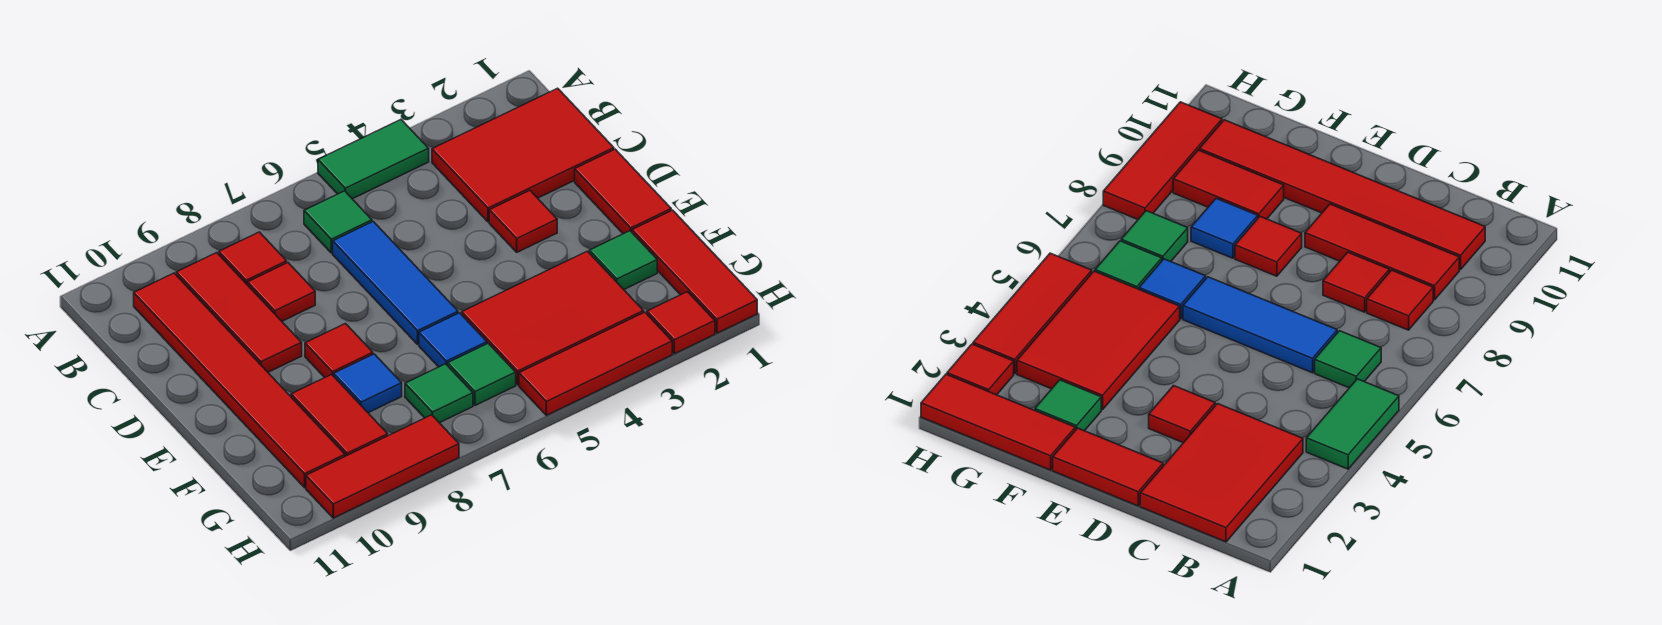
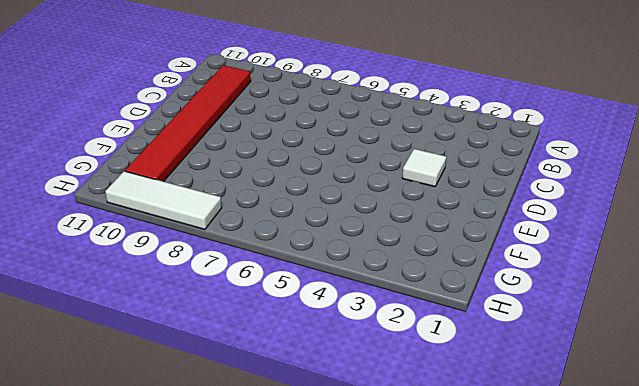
white 1x1 tile [402,149,446,187] -> red 1x1 tile [489,190,557,252]
white 1x3 tile [105,171,222,230] -> red 1x3 tile [306,415,459,518]
none -> green 1x2 tile [318,120,429,199]
none -> red 2x3 tile [432,88,614,222]
none -> green 1x1 tile [304,191,372,253]

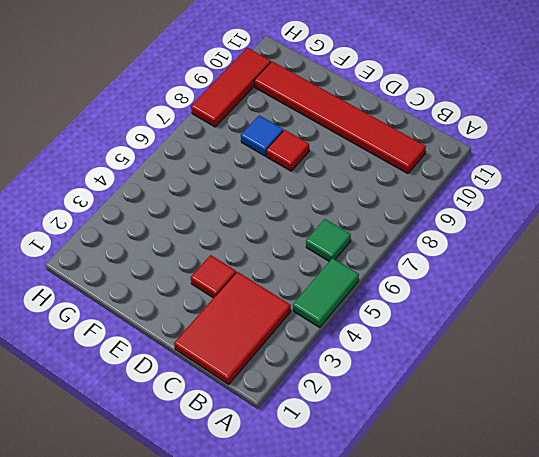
none -> red 1x1 tile [219,232,287,285]
none -> red 1x3 tile [176,253,302,372]
none -> blue 1x3 tile [333,221,458,344]

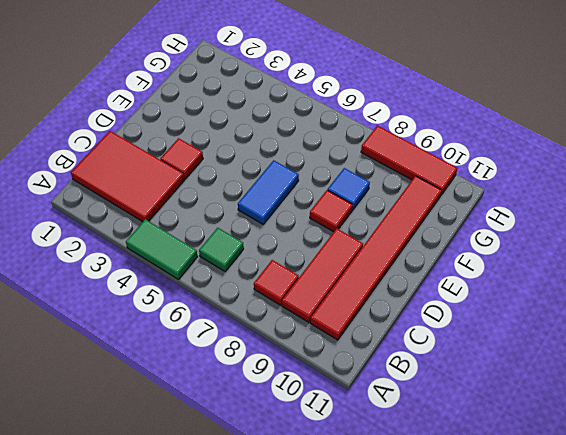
blue 1x2 tile [238,160,299,224] -> blue 1x3 tile [333,221,458,344]
none -> red 1x1 tile [248,263,315,321]
none -> red 1x2 tile [575,149,671,234]
none -> red 1x3 tile [632,210,757,333]

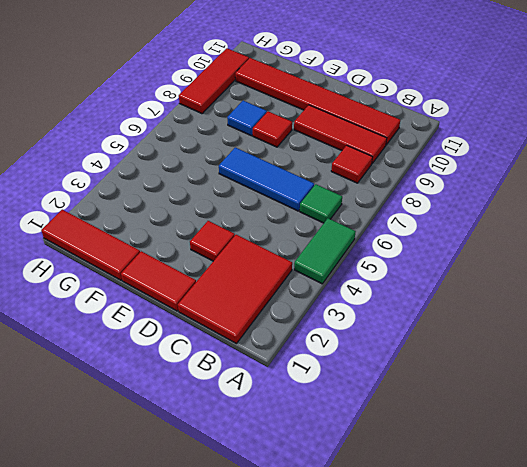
none -> red 1x1 tile [248,263,315,321]
none -> green 1x1 tile [589,231,657,289]
none -> red 2x3 tile [462,251,644,385]

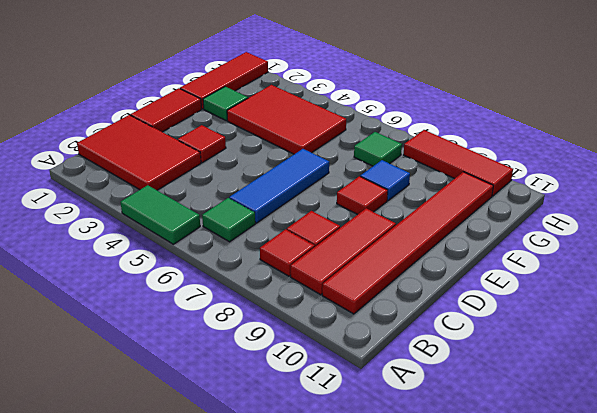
none -> blue 1x1 tile [419,313,487,367]
none -> red 1x2 tile [291,375,388,456]
none -> green 1x1 tile [448,343,516,405]

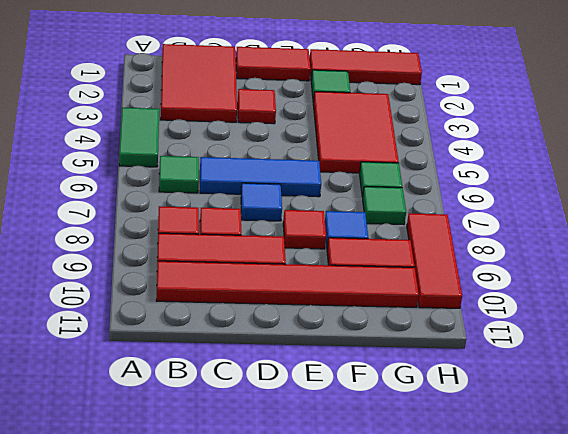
blue 1x1 tile [241,183,282,221] -> blue 1x1 tile moved to [419,313,487,367]
none -> red 1x1 tile [647,292,715,354]
none -> red 1x3 tile [519,312,672,415]

